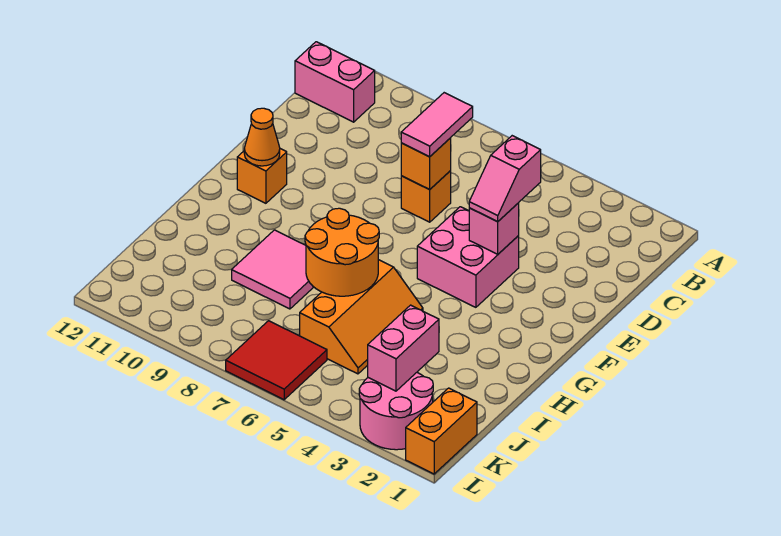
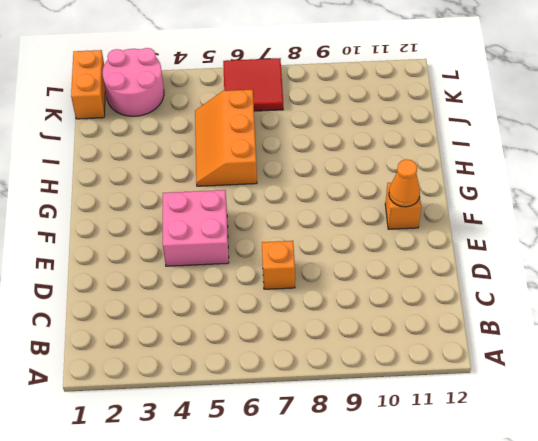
none -> pink 1x2 brick [295,42,375,122]
none -> pink 2x2 tile [232,230,313,309]
none -> orange 1x1 brick [401,138,451,189]

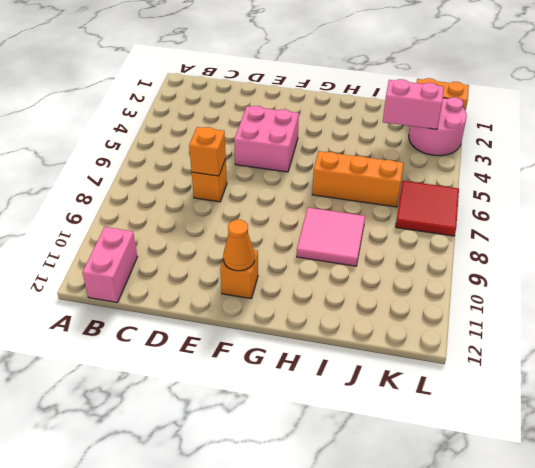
none -> pink 1x1 brick [469,203,519,254]
none -> orange 2x2 round brick [305,208,379,296]
none -> pink 1x2 tile [401,93,473,157]

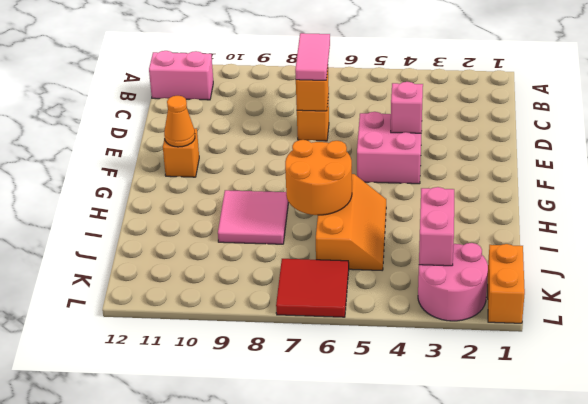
none -> pink 1x2 slope [469,136,541,222]

